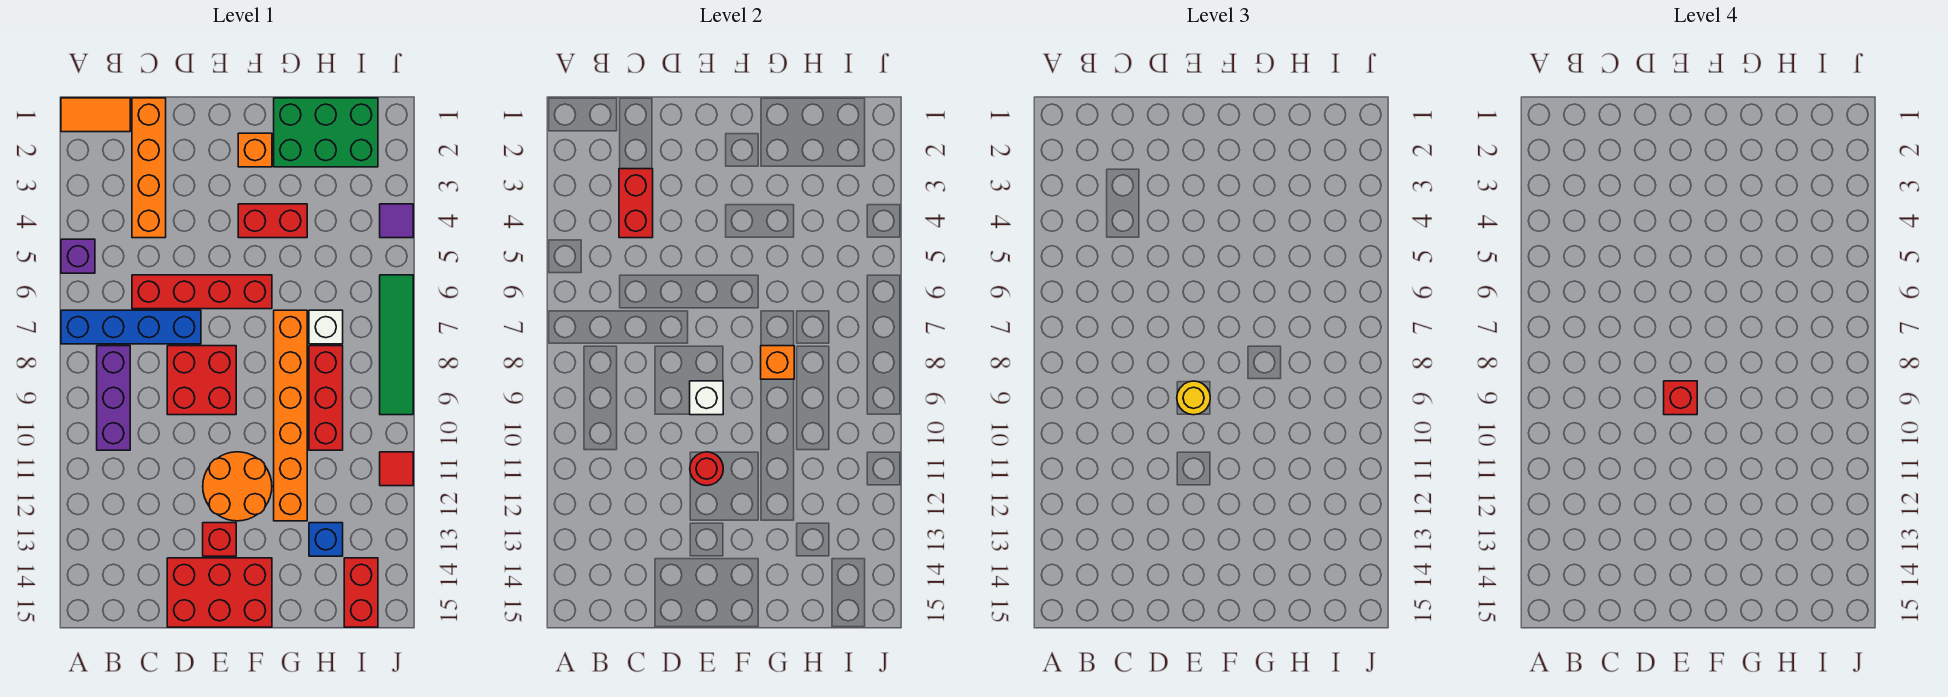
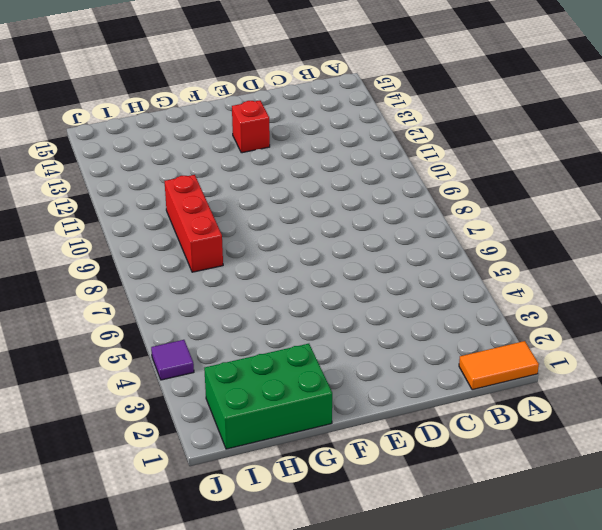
none -> purple 1x1 brick [61,239,95,273]
none -> blue 1x4 brick [61,310,201,344]
none -> purple 1x3 brick [97,346,130,450]

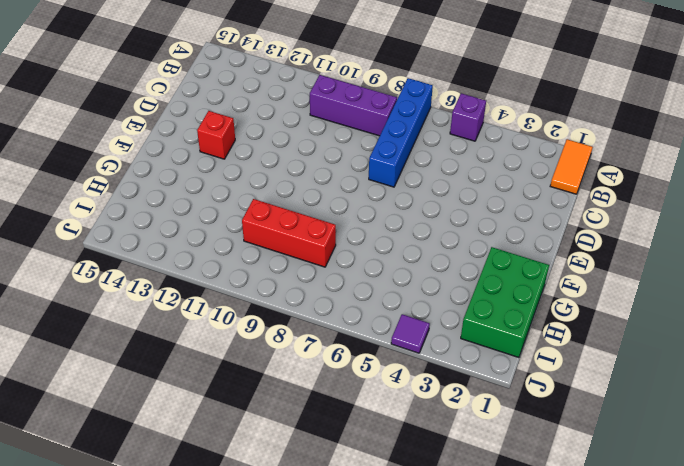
none -> orange 1x4 brick [132,98,166,238]
none -> red 1x4 brick [132,275,272,309]
none -> red 2x2 brick [167,346,236,415]

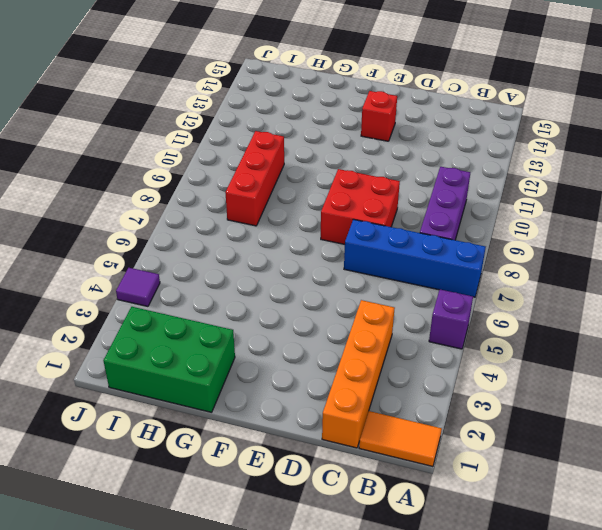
none -> red 1x4 brick [132,275,272,309]
none -> red 2x3 brick [167,558,272,627]
none -> orange 2x2 round brick [203,452,272,521]

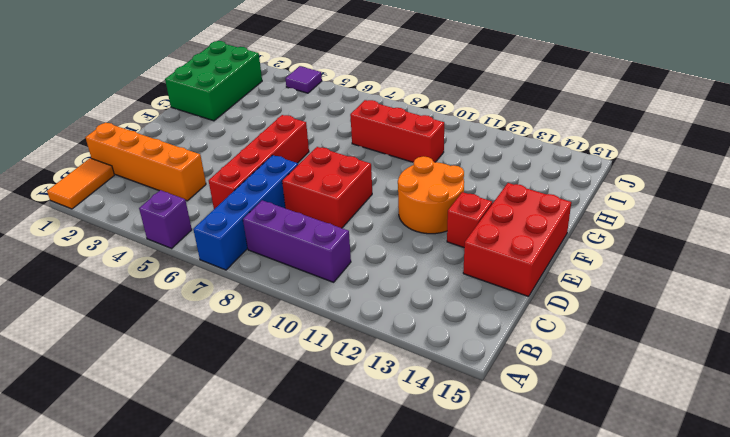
none -> orange 1x1 brick [238,133,272,167]
none -> red 1x2 brick [238,204,307,238]
none -> orange 1x6 brick [274,310,307,521]

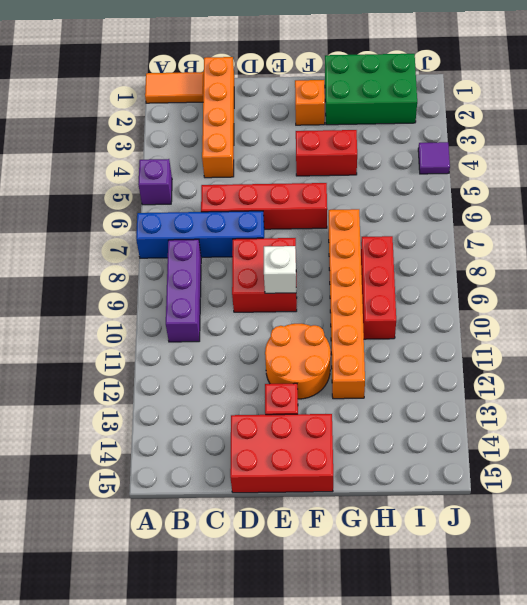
none -> white 1x1 brick [309,310,343,344]
none -> blue 1x1 brick [309,523,343,556]
none -> red 1x2 brick [344,558,378,627]

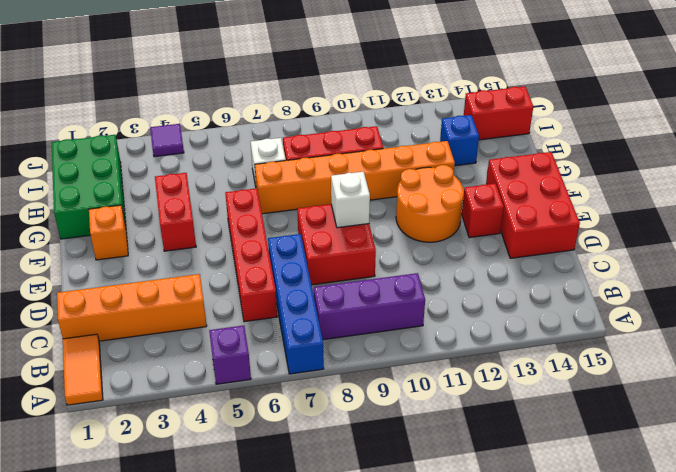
none -> green 1x4 tile [380,275,413,415]
none -> red 1x1 tile [380,452,413,486]
none -> red 1x2 brick [619,169,653,238]

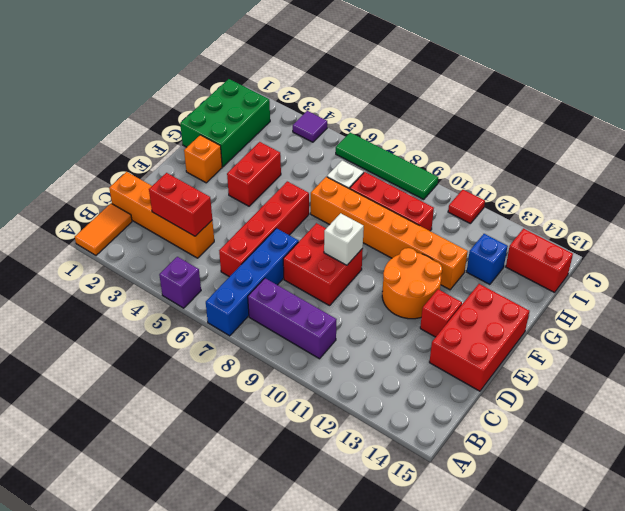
none -> red 1x1 round brick [690,452,723,486]
none -> orange 1x1 brick [761,346,794,379]
none -> yellow 1x1 round brick [1177,381,1210,415]

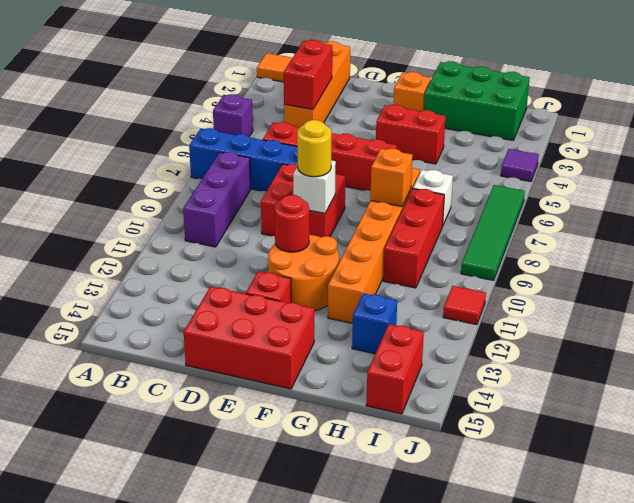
none -> red 1x1 brick [1664,381,1697,415]

